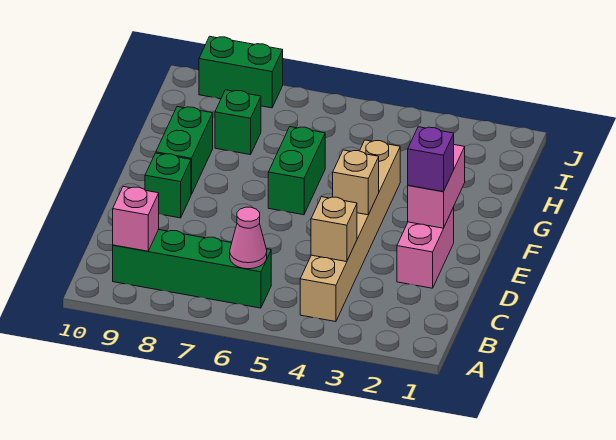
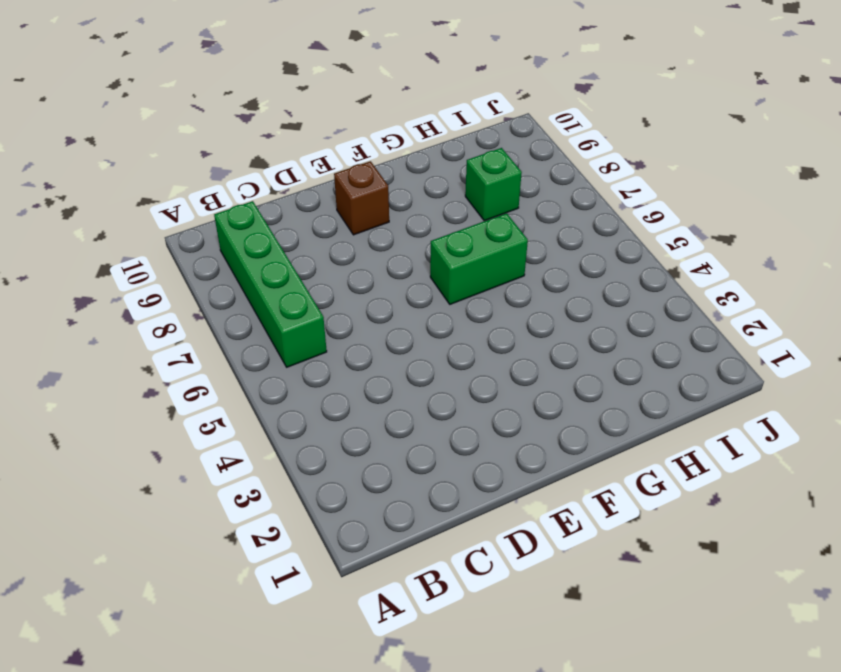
brown 1x1 brick [334,161,389,235] -> green 1x1 brick [145,153,191,218]
none -> tan 1x6 brick [300,140,400,322]
none -> pink 1x2 brick [397,207,454,288]
none -> green 1x2 brick [156,106,213,194]

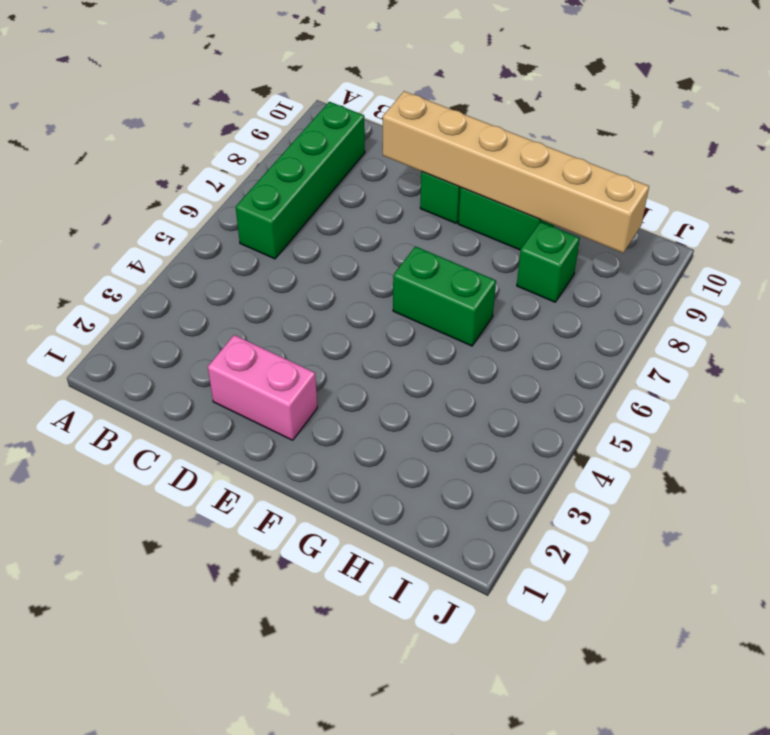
tan 1x6 brick [382,91,649,253] -> tan 1x6 brick moved to [300,140,400,322]
none -> green 1x2 brick [199,36,283,108]
none -> pink 1x1 cone [230,207,267,269]
none -> pink 1x1 brick [113,187,159,251]

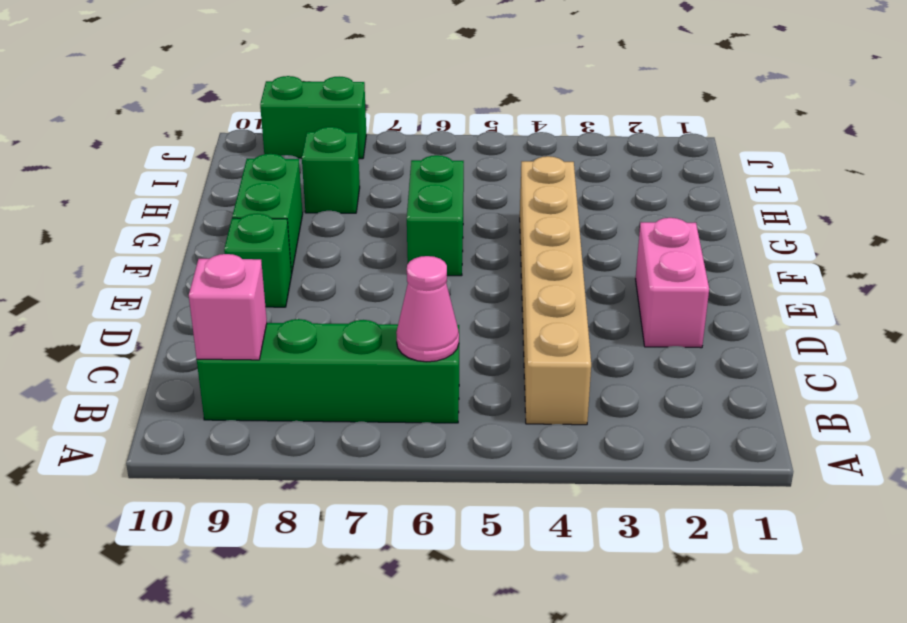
none -> tan 1x1 brick [311,197,357,262]
none -> pink 1x2 brick [408,145,465,228]
none -> tan 1x1 brick [333,150,379,215]

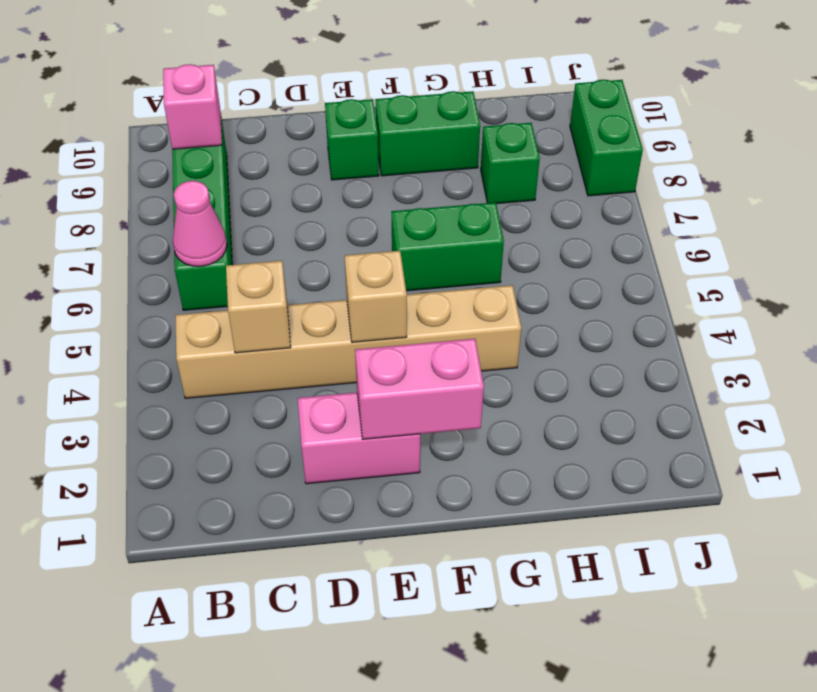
none -> purple 1x1 brick [408,127,454,192]

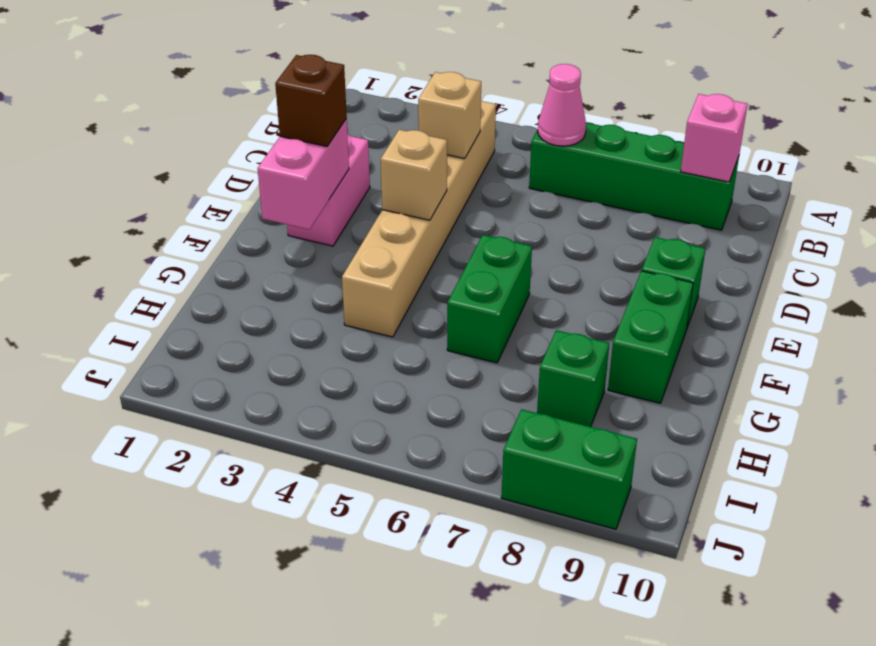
brown 1x1 brick [275,55,347,146] -> purple 1x1 brick [408,127,454,192]

